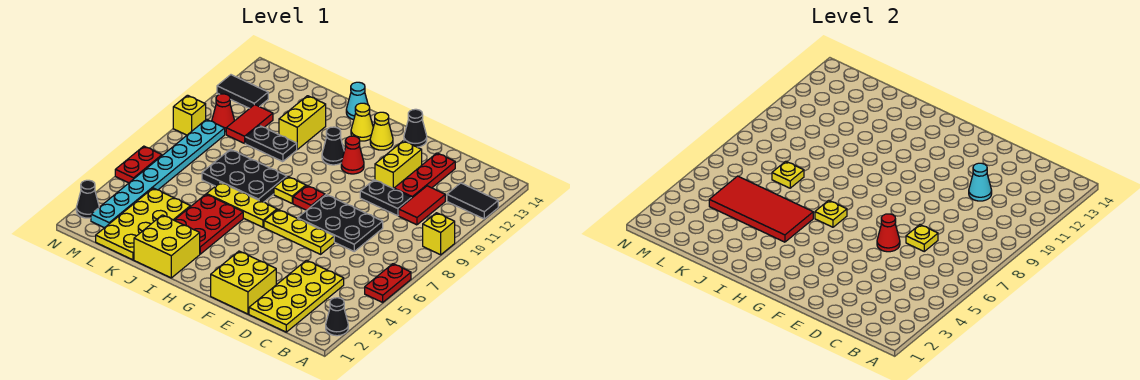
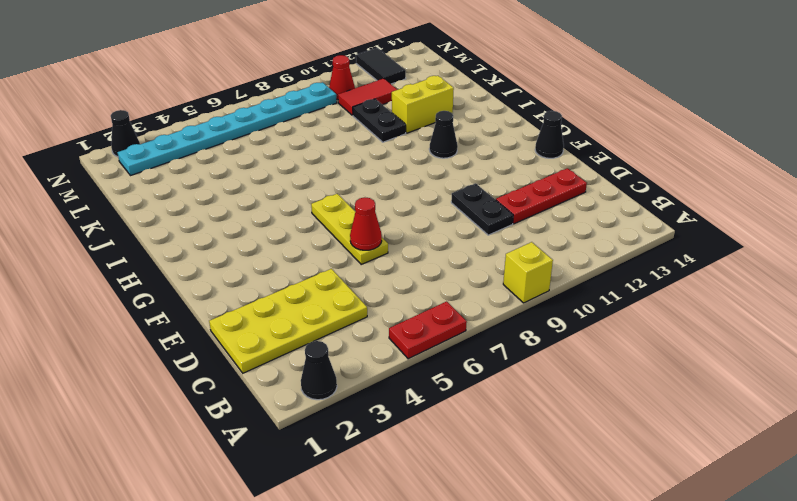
none -> black 1x2 tile [447,183,498,219]
none -> red 1x2 tile [399,186,445,225]
none -> black 2x3 plate [298,195,383,251]
none -> yellow 2x2 brick [211,251,276,314]

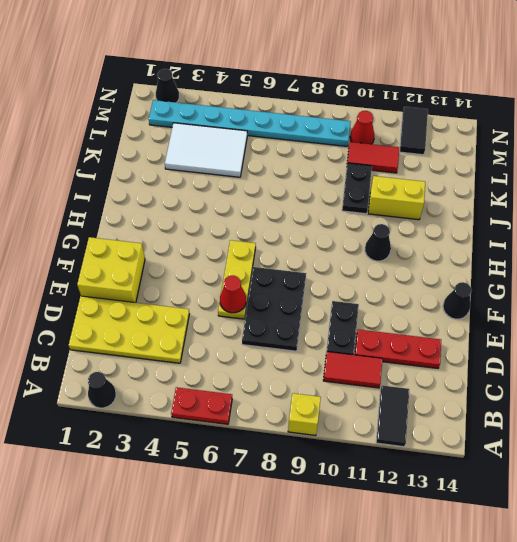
white 2x3 tile [165,123,247,177] -> yellow 2x4 plate [96,188,190,260]
none -> yellow 1x2 brick [375,141,422,189]
none -> red 1x1 plate [293,186,325,210]
none -> red 1x1 cone [341,136,364,174]
none -> yellow 1x1 cone [370,112,393,150]

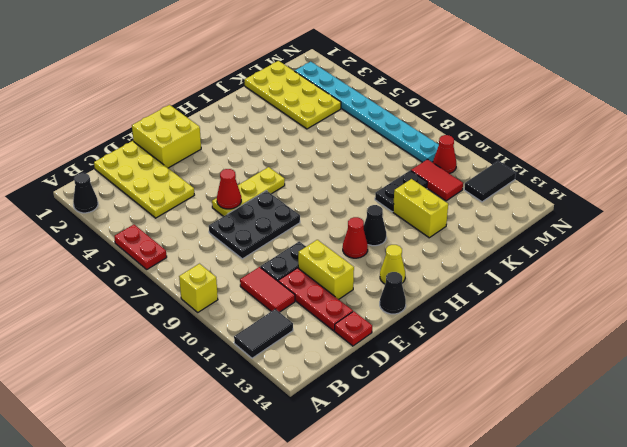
red 1x1 plate [334,311,372,346] -> red 1x1 plate moved to [293,186,325,210]
none -> yellow 1x3 plate [207,182,277,227]
none -> yellow 1x1 plate [274,177,306,203]
none -> yellow 1x1 cone [351,103,373,141]
none -> yellow 2x2 brick [134,215,200,278]

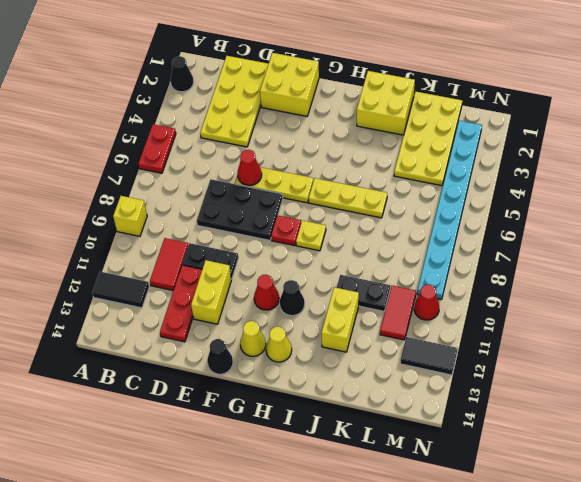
none -> red 2x3 plate [174,194,243,254]
none -> black 2x3 plate [202,149,287,202]
none -> cyan 1x1 cone [346,82,368,120]
none -> black 1x1 cone [76,180,99,218]

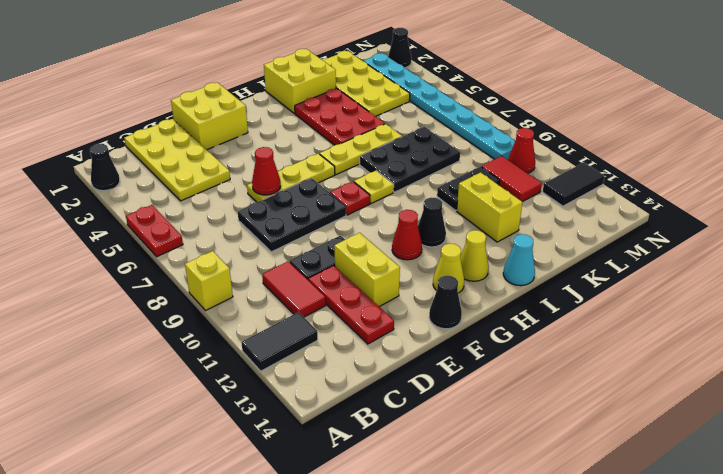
none -> red 1x2 plate [115,146,162,183]
none -> yellow 1x1 brick [173,95,206,135]
none -> yellow 1x1 plate [906,225,938,251]
none -> cyan 1x1 cone [969,163,992,201]

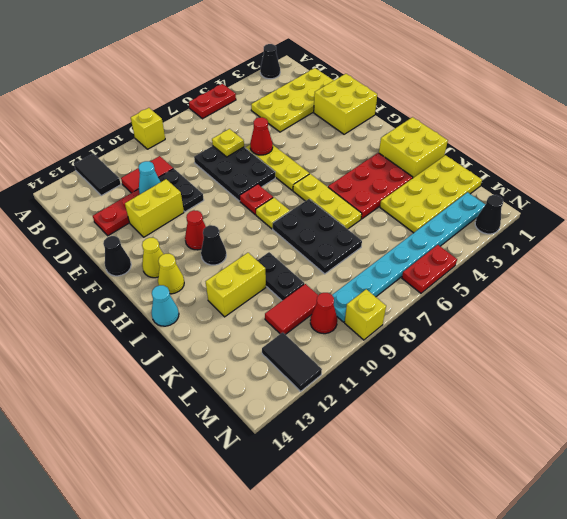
none -> yellow 1x1 plate [815,200,847,227]
none -> red 2x4 tile [709,176,813,242]
none -> yellow 1x1 plate [772,161,804,188]

